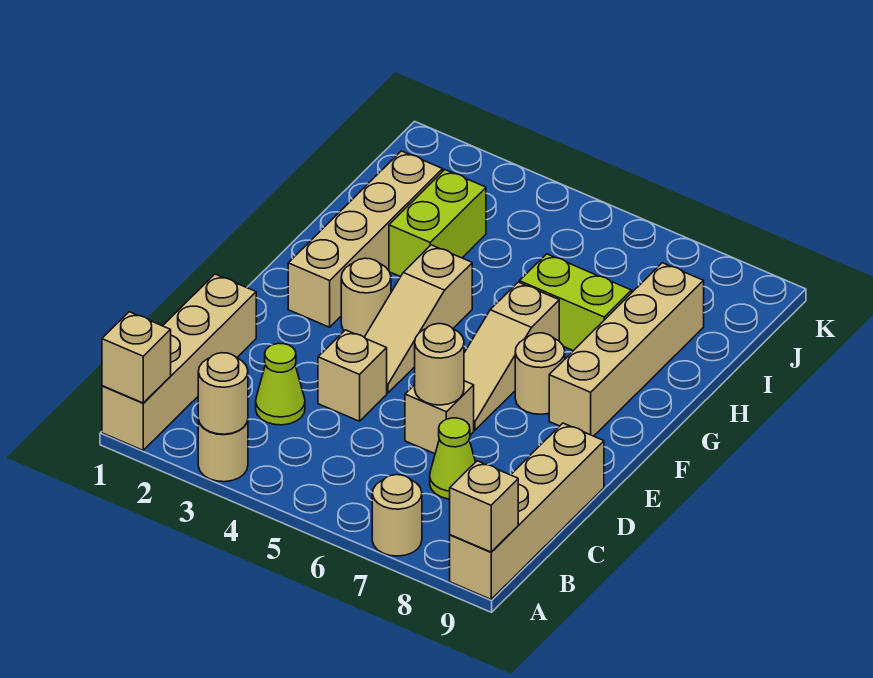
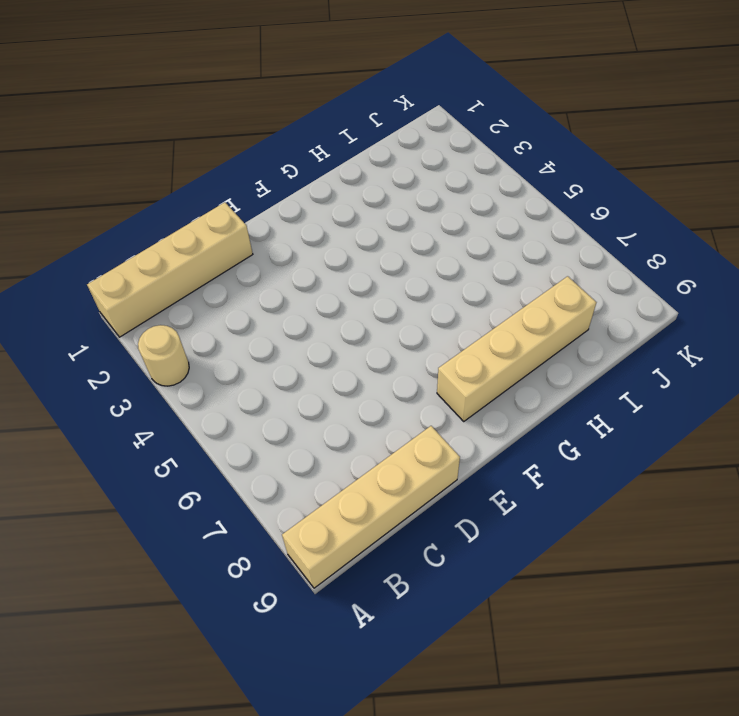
none -> tan 1x1 round brick [372,475,422,556]
none -> lime 1x1 cone [256,343,305,425]
none -> lime 1x1 cone [430,418,475,499]

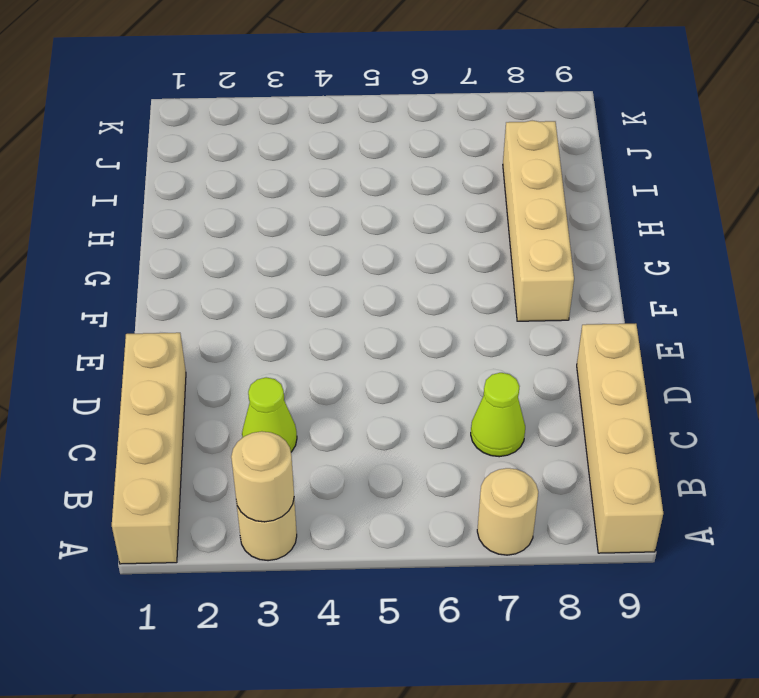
none -> tan 1x1 brick [318,330,387,421]
none -> tan 1x1 brick [405,381,474,454]
none -> tan 1x3 slope [364,245,472,393]

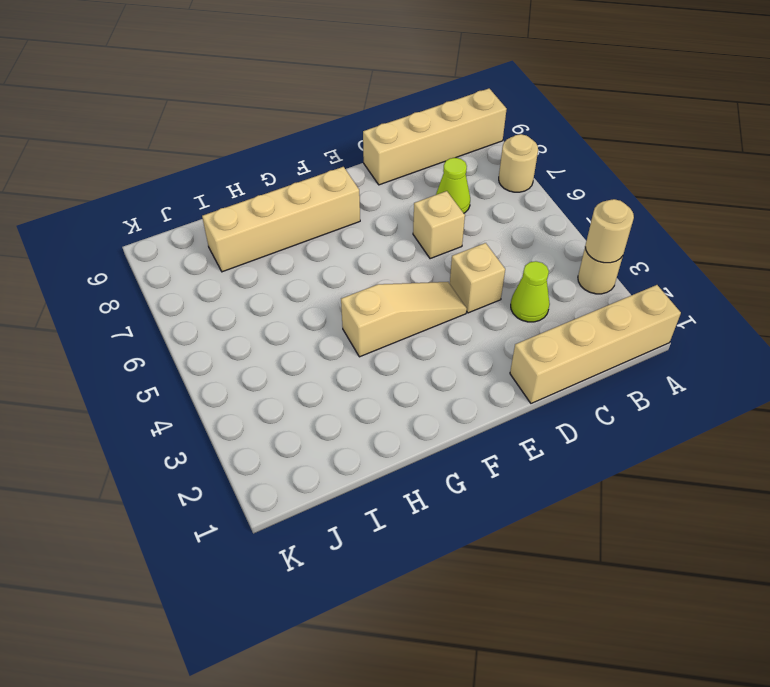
none -> tan 1x3 slope [464,282,559,430]
none -> tan 1x4 brick [288,151,443,327]
none -> tan 1x1 round brick [341,258,391,337]

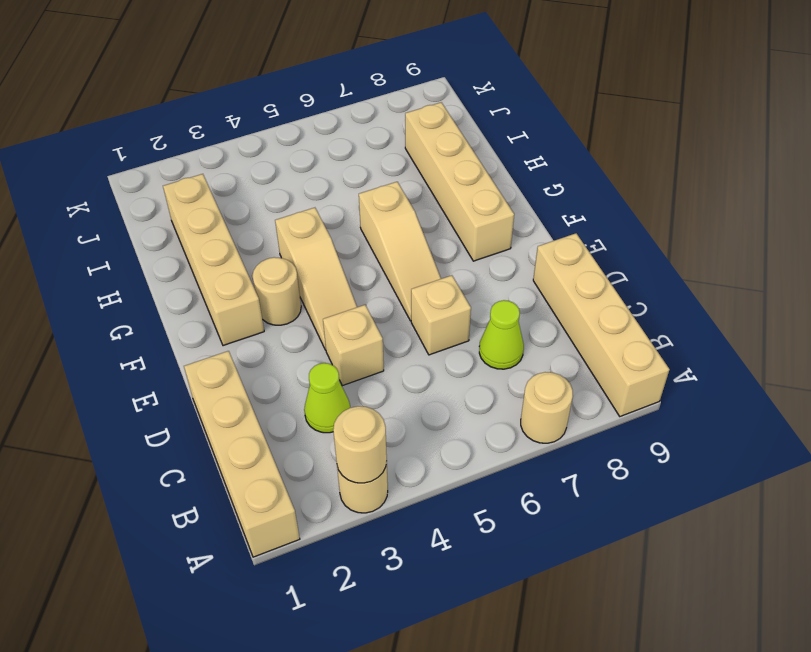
none -> tan 1x1 round brick [515,333,565,414]
none -> lime 1x2 brick [389,170,486,277]
none -> lime 1x2 brick [519,254,632,351]

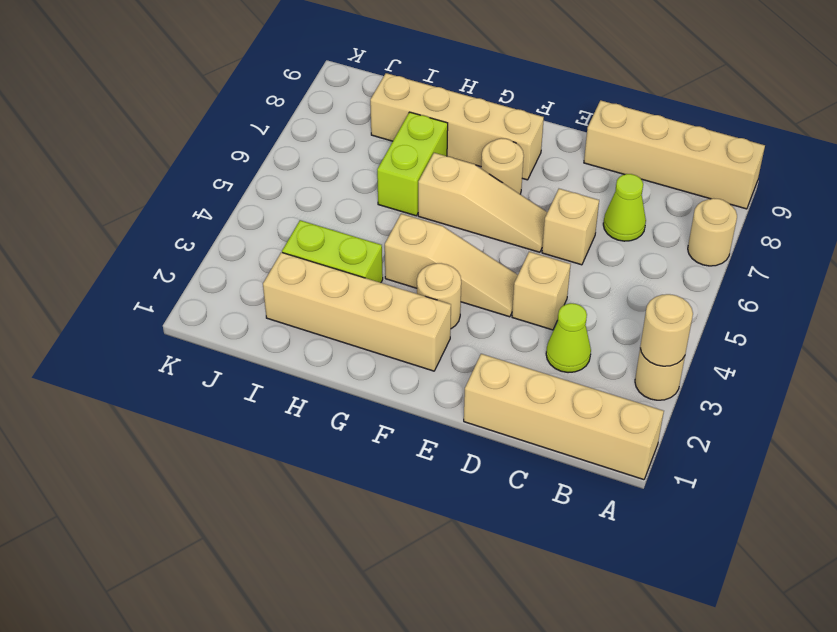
none -> tan 1x1 brick [102,312,171,403]
none -> tan 1x1 brick [450,461,518,552]
none -> tan 1x1 round brick [415,324,464,405]

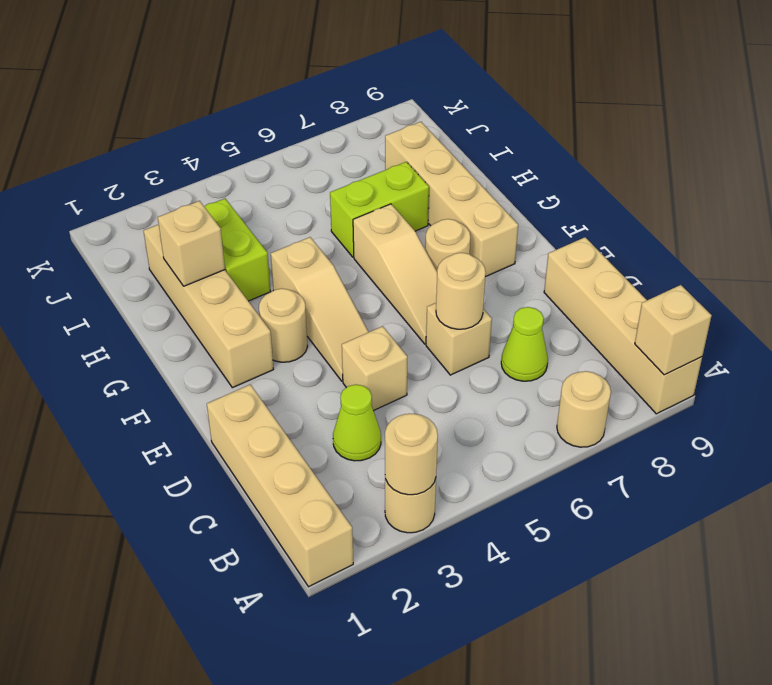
tan 1x1 brick [158,201,225,286] -> tan 1x1 brick moved to [102,312,171,403]

